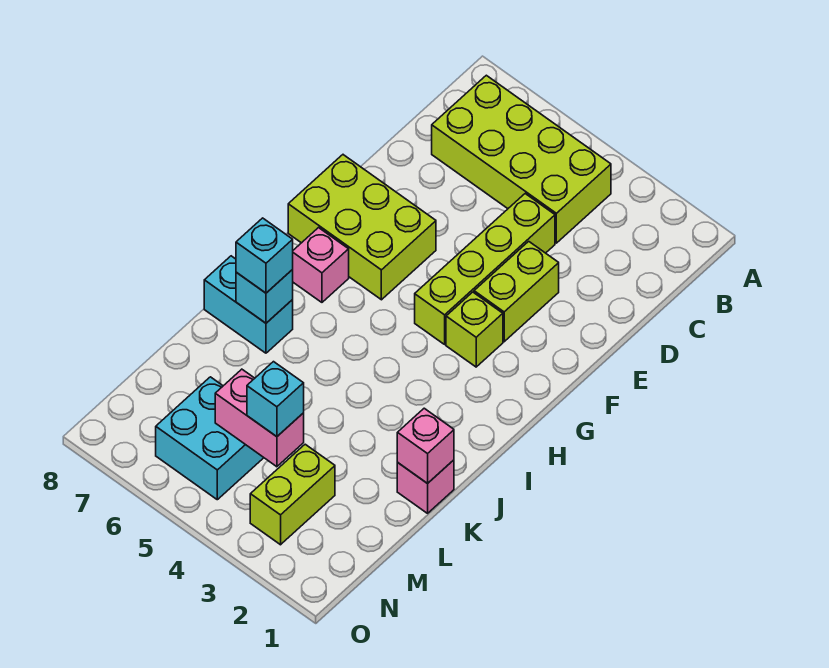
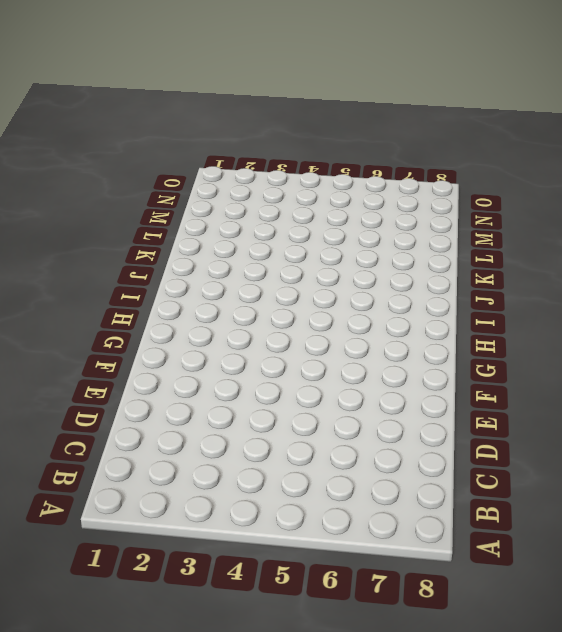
none -> lime 2x4 brick [432,75,611,243]
none -> lime 1x4 brick [415,194,555,344]
none -> lime 1x2 brick [474,241,559,342]

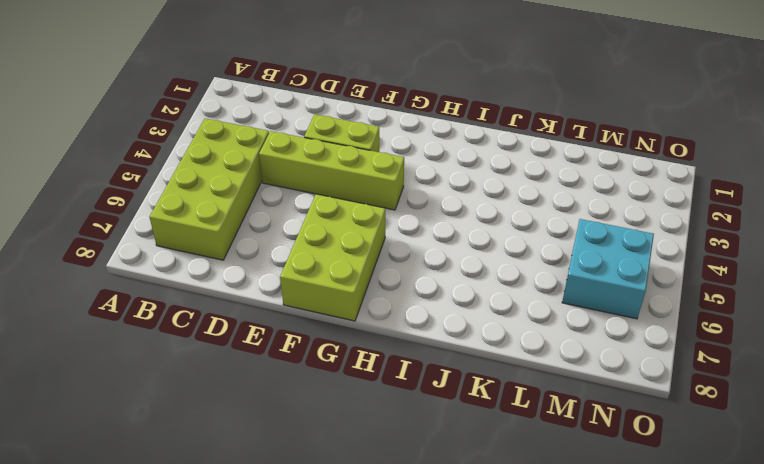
none -> lime 1x1 brick [446,292,503,367]
none -> pink 1x1 brick [292,228,349,302]
none -> cyan 1x2 brick [204,256,293,353]

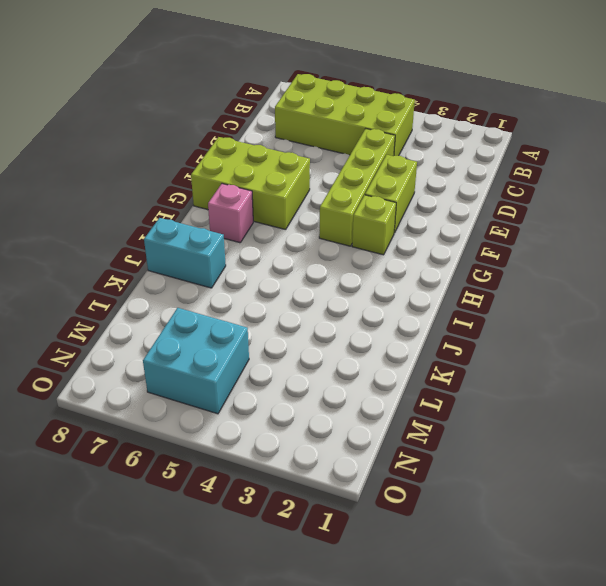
none -> pink 1x1 brick [397,460,454,513]
none -> lime 1x2 brick [250,444,335,545]
none -> cyan 1x1 brick [236,270,293,323]

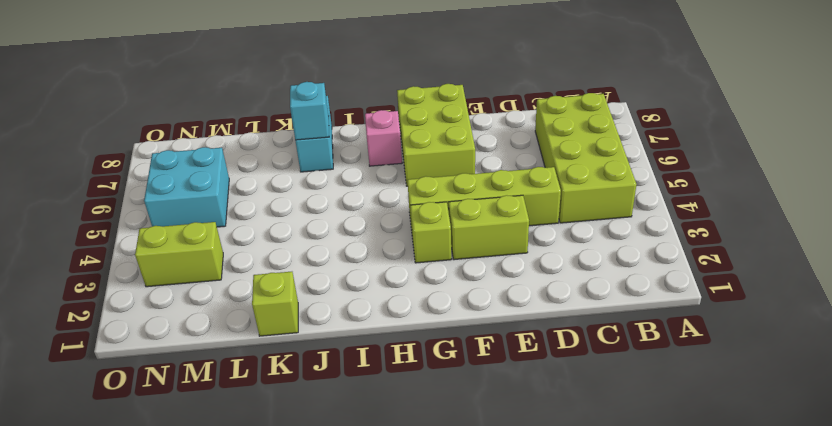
lime 1x1 brick [252,272,298,336] -> pink 1x1 brick [397,460,454,513]
none -> pink 1x1 brick [397,408,454,484]
none -> pink 1x2 brick [215,369,304,467]
none -> cyan 1x1 brick [236,218,293,293]

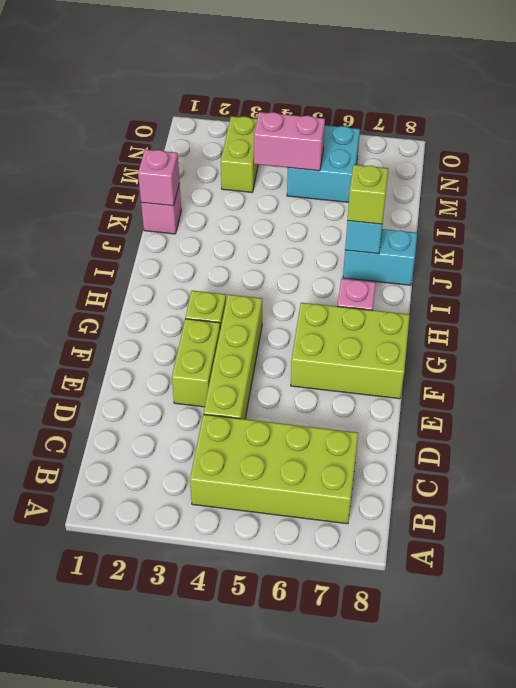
lime 1x1 brick [347,165,388,224] -> cyan 1x1 brick [236,218,293,293]
none -> cyan 1x1 brick [247,362,304,437]

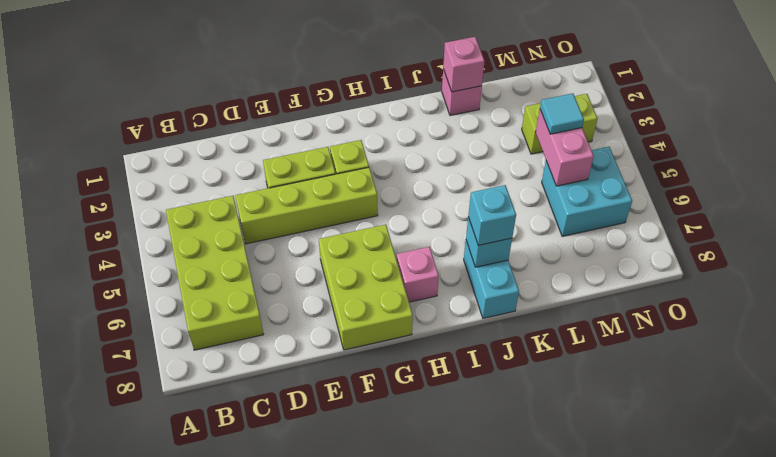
cyan 1x1 tile [540,93,584,134] -> cyan 1x1 brick [247,362,304,437]

